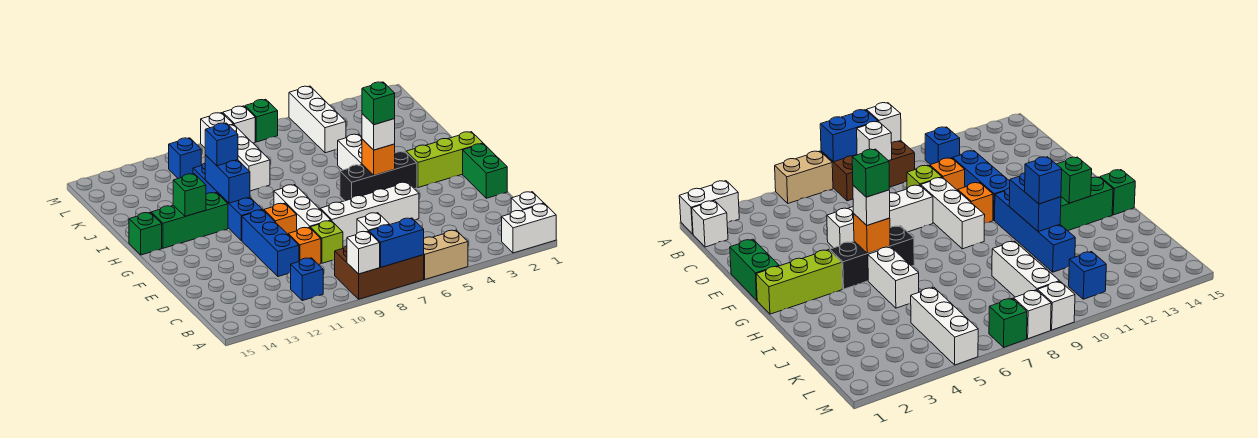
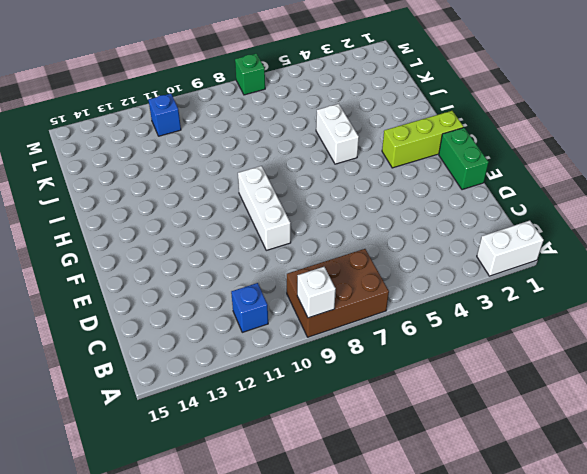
none -> tan 1x2 brick [424,230,468,279]
none -> white 1x1 brick [511,192,544,212]
none -> lime 1x1 brick [310,221,343,263]
none -> orange 1x1 brick [288,227,321,265]

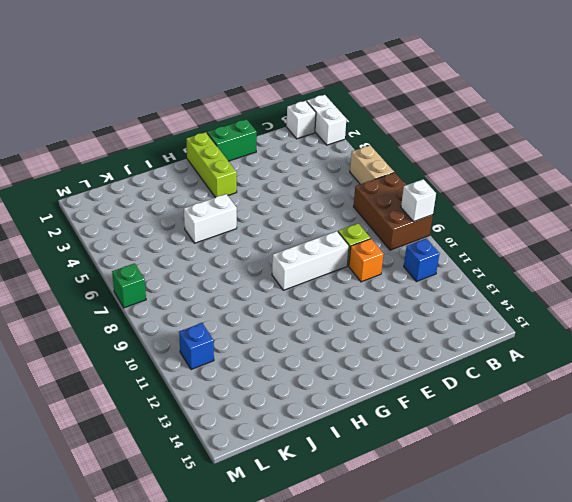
none -> blue 1x3 brick [242,210,299,277]
none -> white 1x4 brick [320,182,419,241]
none -> orange 1x1 brick [264,203,297,234]
none -> black 1x3 brick [340,152,417,201]

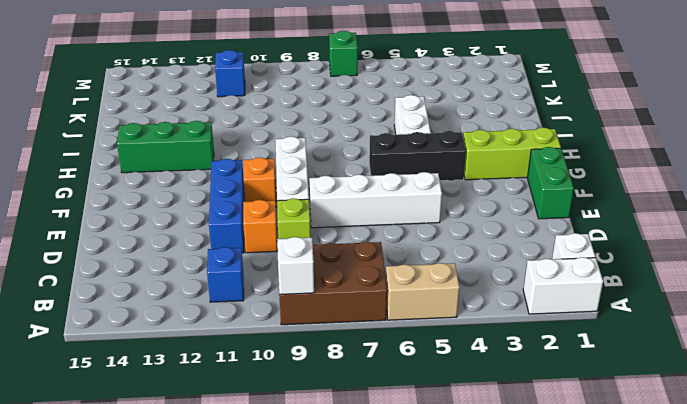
none -> blue 1x4 brick [193,163,262,241]
none -> green 1x1 brick [129,213,162,255]
none -> white 1x3 brick [229,125,270,191]
none -> white 1x3 brick [289,86,346,153]

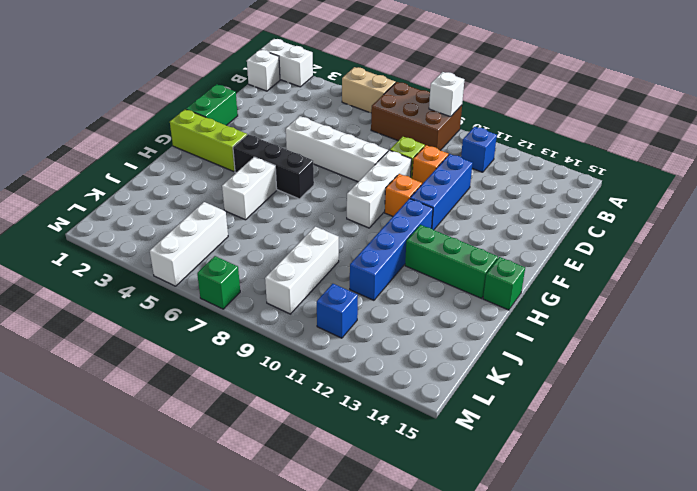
none -> white 1x1 brick [223,106,255,143]
none -> white 1x1 brick [201,113,233,148]
none -> blue 1x2 brick [369,218,424,267]
none -> white 1x1 brick [357,213,389,233]

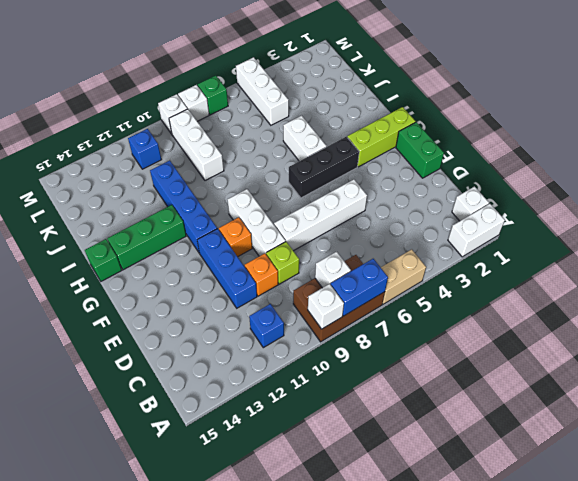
none -> orange 1x1 brick [362,139,395,175]
none -> blue 1x2 brick [205,155,250,203]
none -> green 1x1 brick [173,174,206,216]
none -> white 1x1 brick [362,114,395,150]

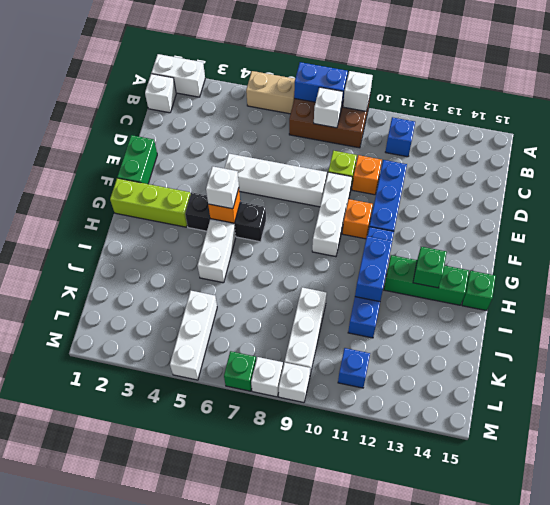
none -> blue 1x1 brick [205,123,238,166]
none -> green 1x1 brick [362,82,395,125]

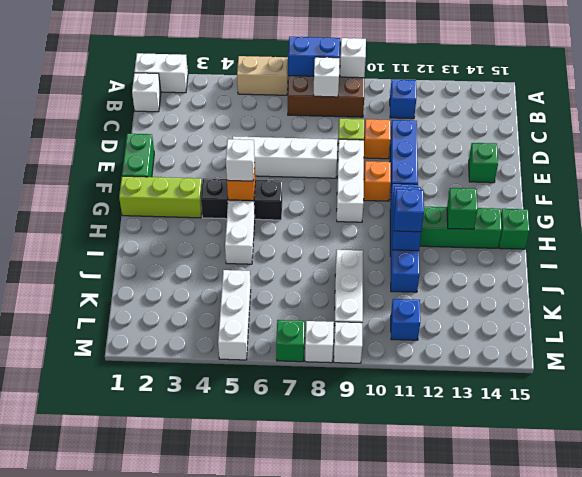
green 1x1 brick [469,143,498,183] -> green 1x1 brick moved to [362,82,395,125]

